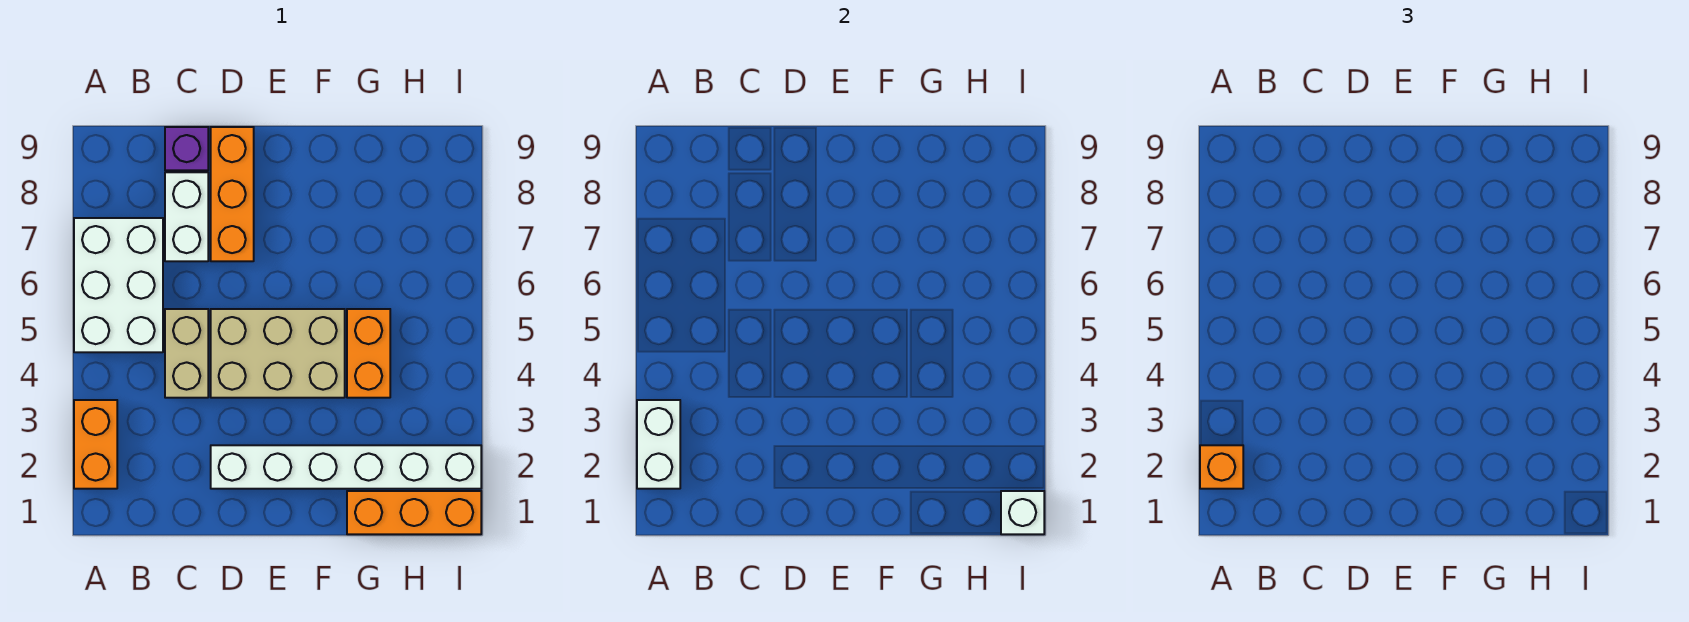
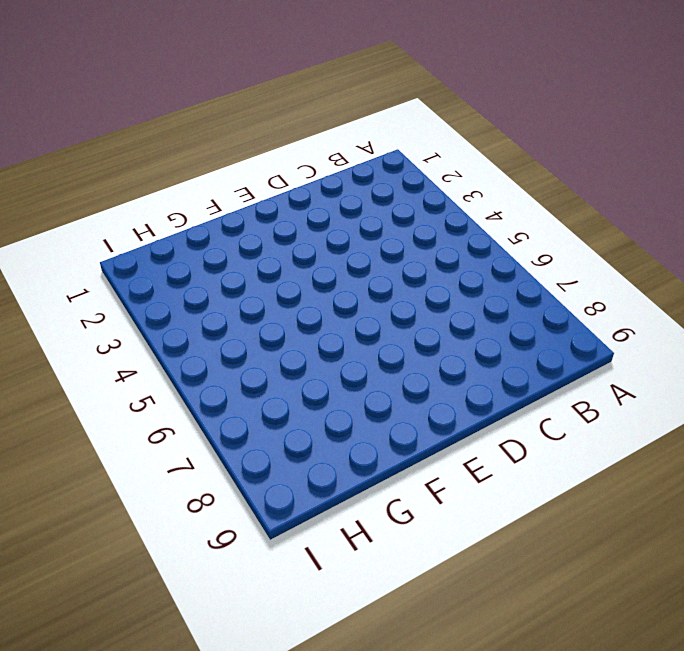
none -> orange 1x2 brick [74,400,117,489]
none -> white 2x3 brick [74,218,163,352]
none -> tan 1x2 brick [165,309,208,398]

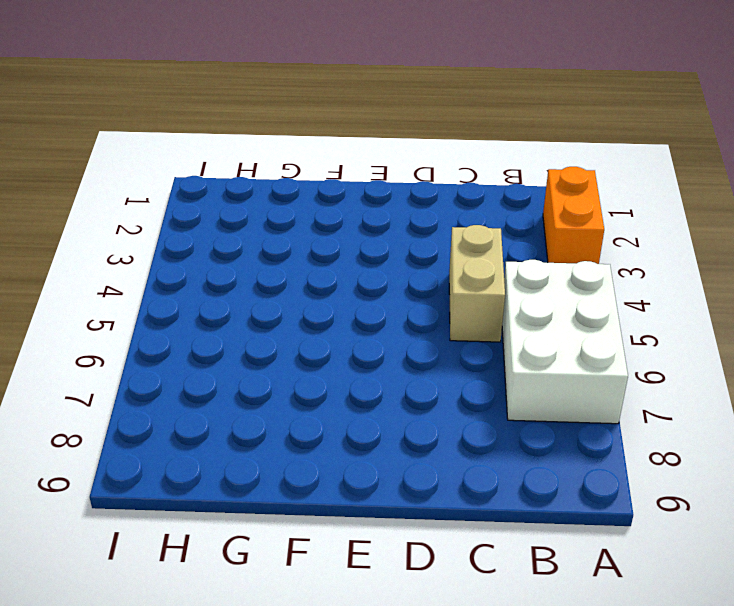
none -> white 1x2 brick [165,172,208,261]
none -> purple 1x1 brick [165,127,208,170]
none -> white 1x6 brick [211,445,481,489]

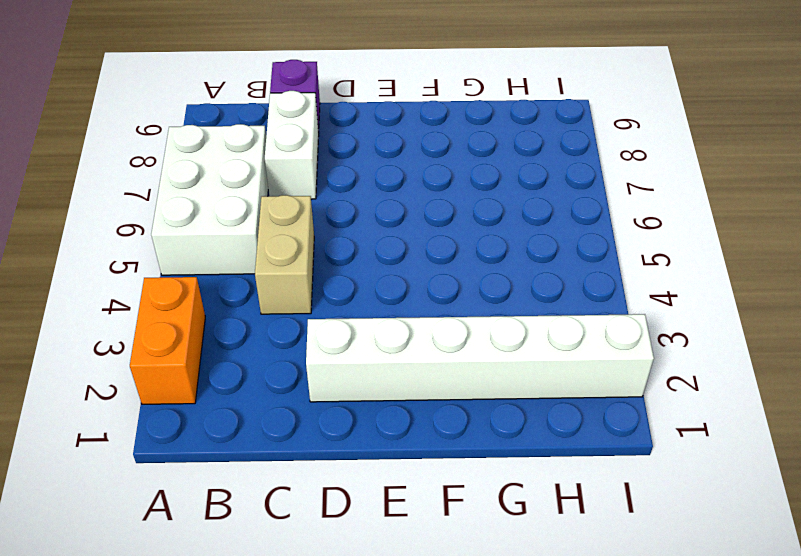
none -> tan 2x3 brick [211,309,345,398]
none -> orange 1x3 brick [211,127,254,261]
none -> orange 1x3 brick [347,491,481,534]

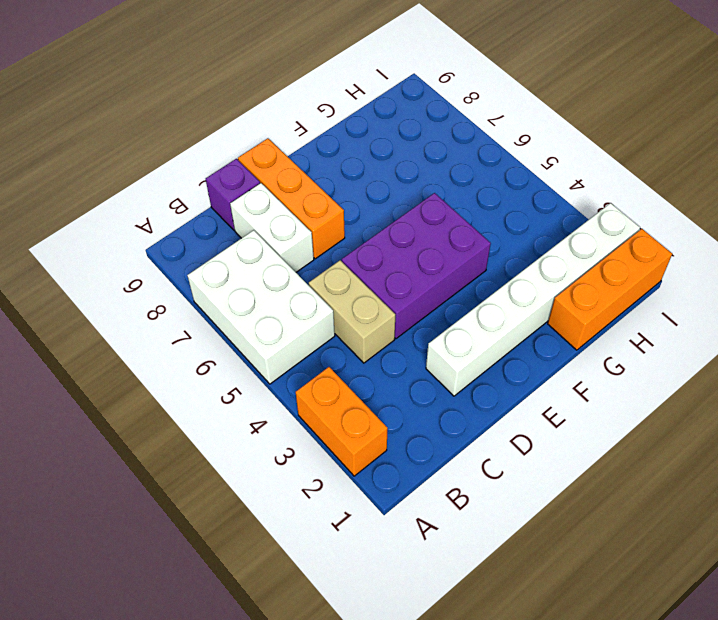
purple 2x3 brick [342,193,491,339] -> tan 2x3 brick [211,309,345,398]
none -> orange 1x2 brick [347,309,390,398]
none -> white 1x2 brick [637,400,680,489]
none -> white 1x1 brick [1001,491,1044,534]

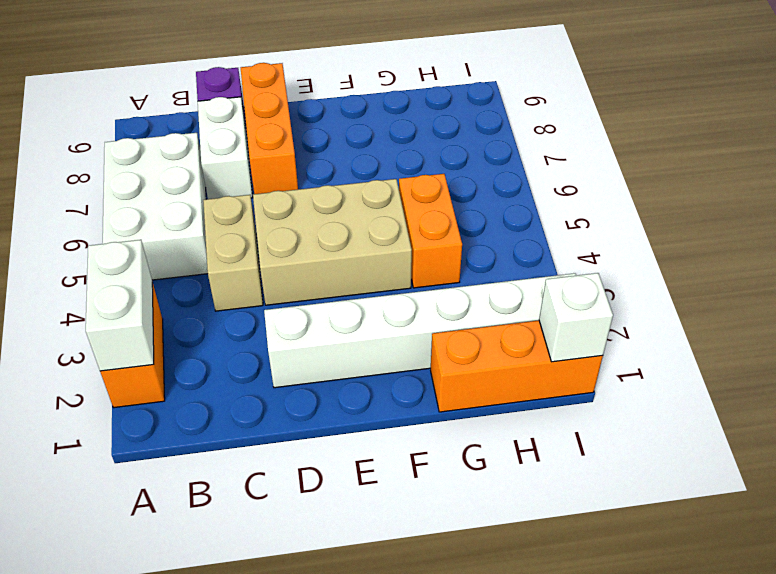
none -> orange 1x1 brick [1200,445,1243,489]

